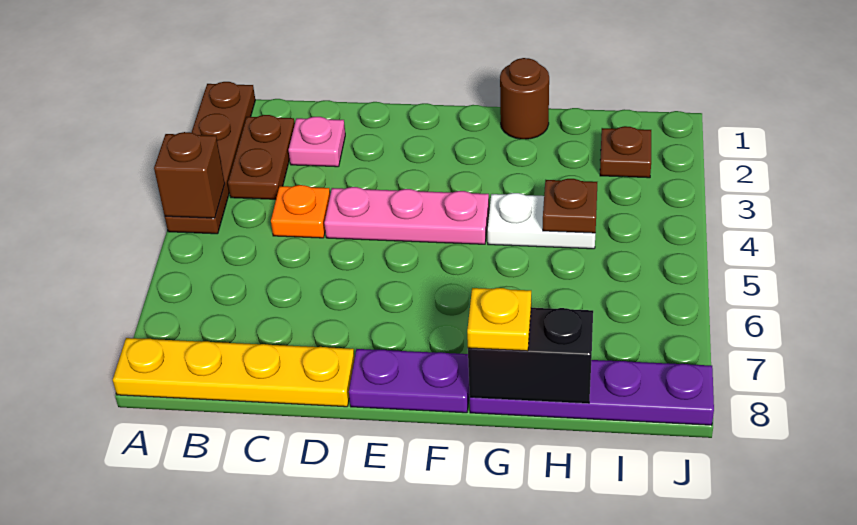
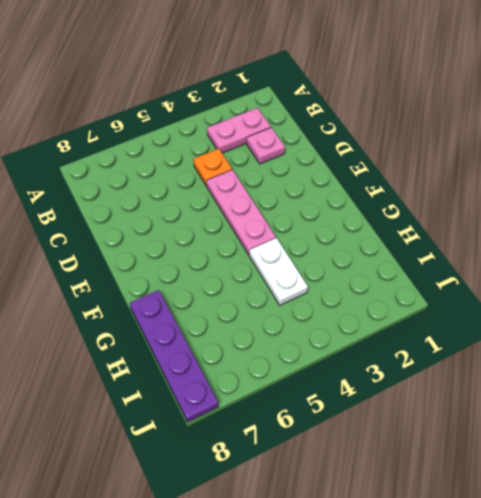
pink 1x2 plate [207,108,271,153] -> brown 1x2 plate [228,115,295,199]
none -> brown 1x4 plate [165,82,255,234]
none -> yellow 1x4 plate [113,338,355,407]
none -> purple 1x2 plate [349,349,469,413]

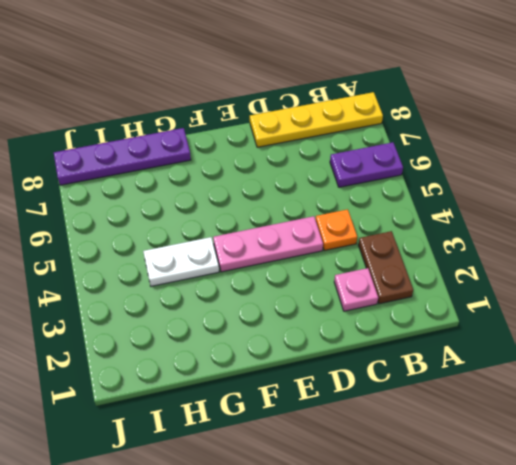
purple 1x2 plate [330,142,403,187] -> purple 1x2 plate moved to [349,349,469,413]
none -> brown 1x4 plate [165,82,255,234]
none -> brown 1x1 round brick [500,58,549,139]
none -> brown 1x1 plate [600,126,651,178]

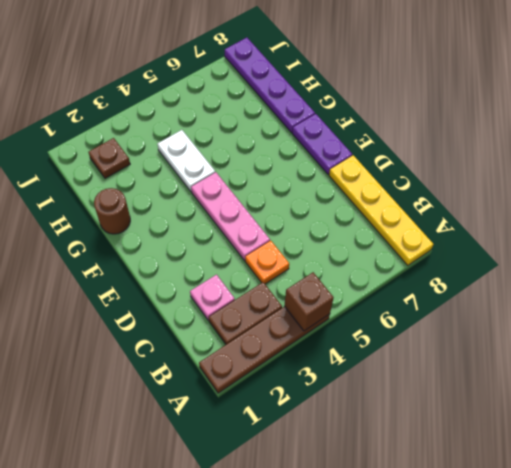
none -> black 1x2 brick [468,308,593,403]
none -> brown 1x1 plate [543,179,597,233]
none -> yellow 1x1 plate [467,288,531,351]

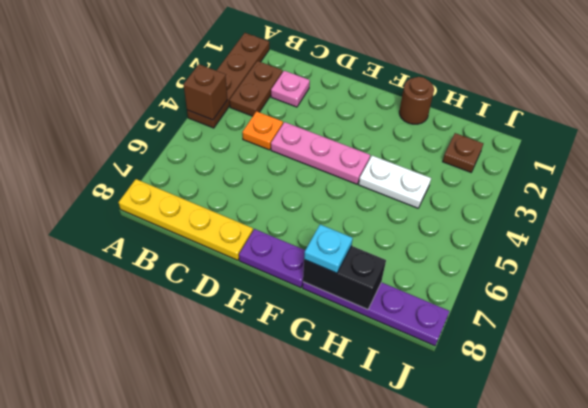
cyan 1x1 plate [304,225,353,273] -> yellow 1x1 plate [467,288,531,351]
none -> brown 1x1 plate [543,179,597,233]

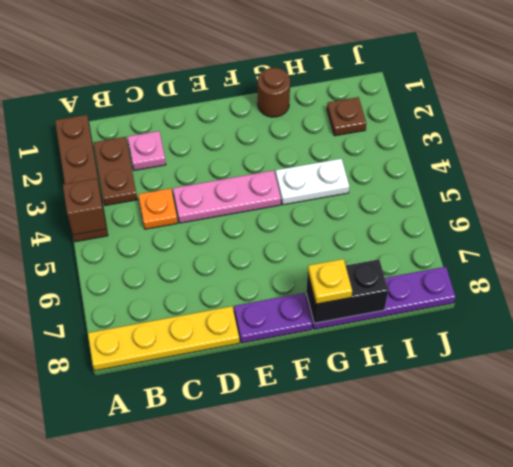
none -> brown 1x1 plate [543,179,597,233]

